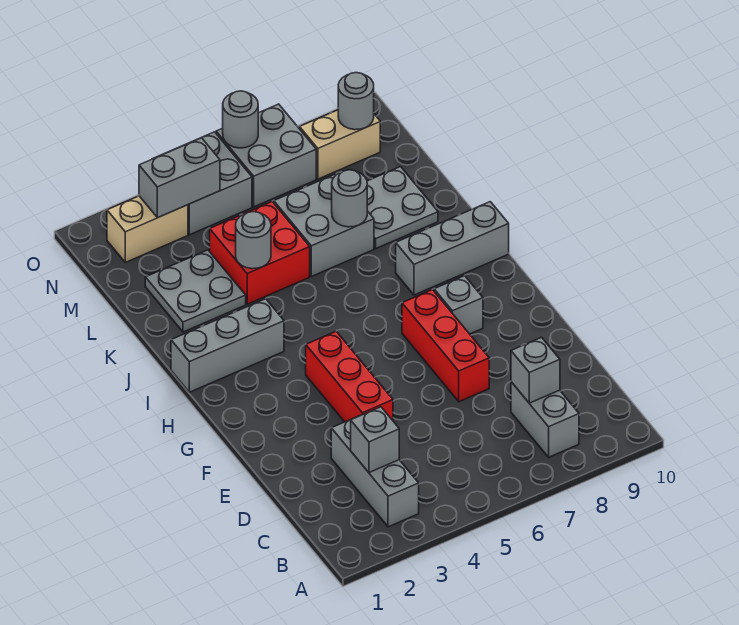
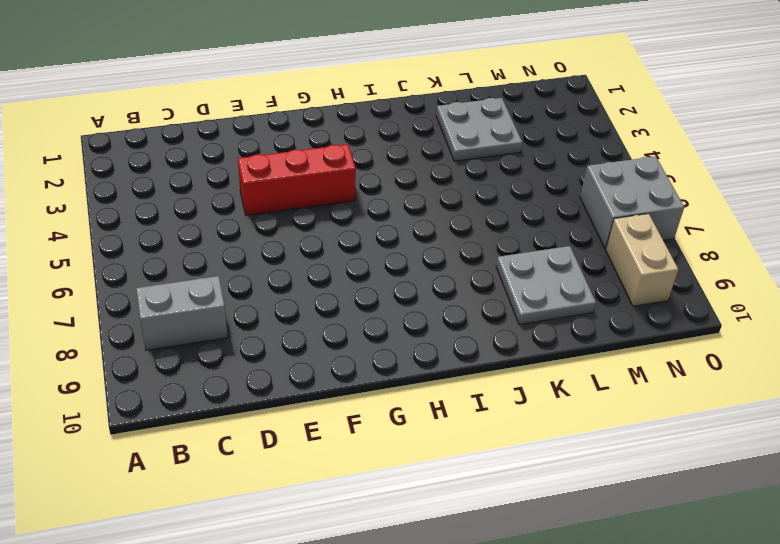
none -> grey 1x3 brick [331,415,419,527]
none -> red 1x3 brick [402,290,489,402]
none -> grey 1x1 brick [434,276,483,334]

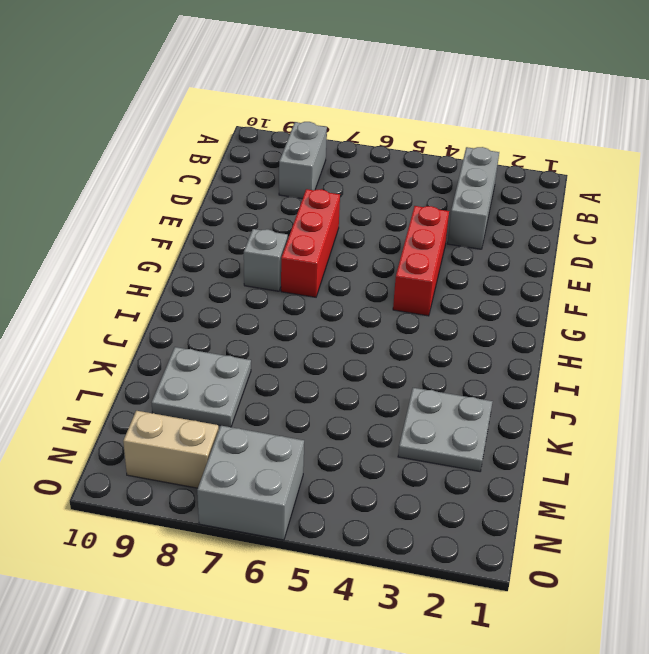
none -> grey 1x3 brick [171,299,284,392]
none -> grey 1x3 brick [396,202,509,295]
none -> red 2x2 brick [210,202,310,304]

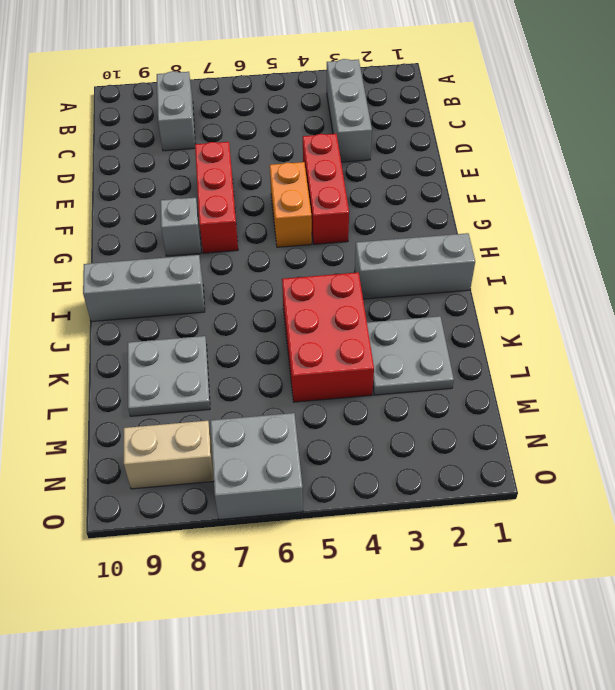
orange 1x2 brick [270,162,312,247] -> none
red 2x3 brick [282,272,374,402] -> red 2x2 brick [210,202,310,304]
none -> grey 2x2 brick [274,174,374,276]
none -> tan 1x2 brick [107,196,188,262]
none -> grey 2x2 brick [153,132,252,235]

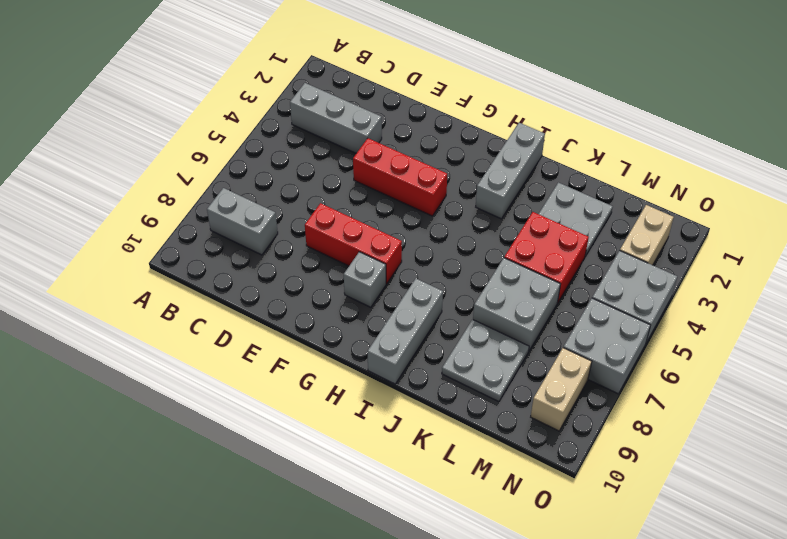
none -> grey 1x1 brick [351,407,399,473]
none -> grey 1x1 brick [511,337,560,403]
none -> grey 1x1 round brick [236,212,271,269]

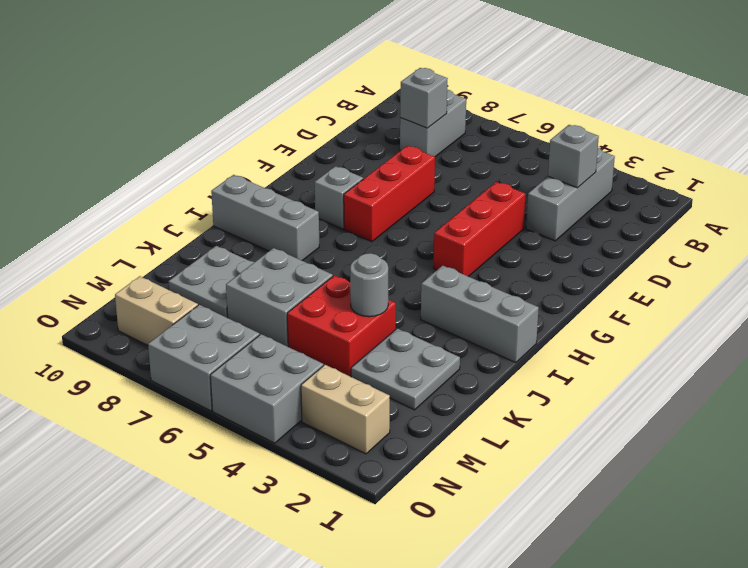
none -> grey 1x1 round brick [332,170,367,227]
none -> grey 1x2 brick [139,138,220,218]
none -> grey 1x1 round brick [338,73,374,130]

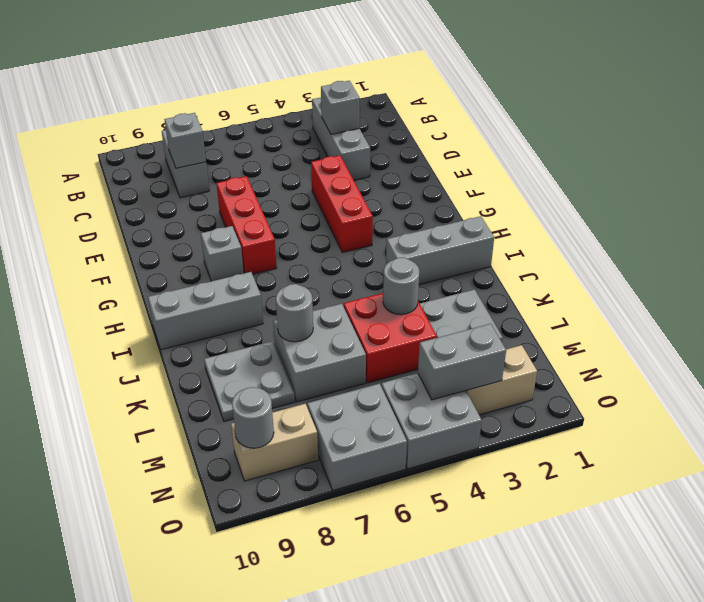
none -> grey 1x1 round brick [223,91,258,148]

